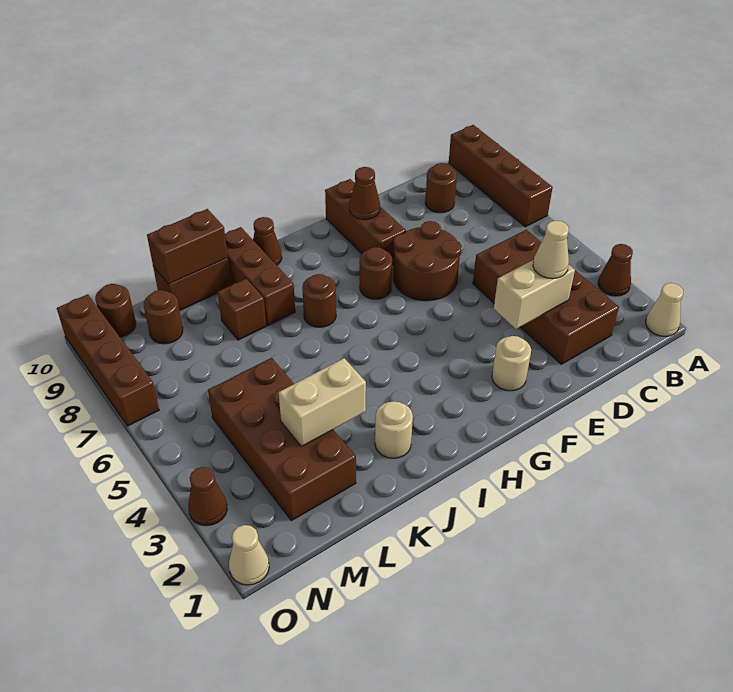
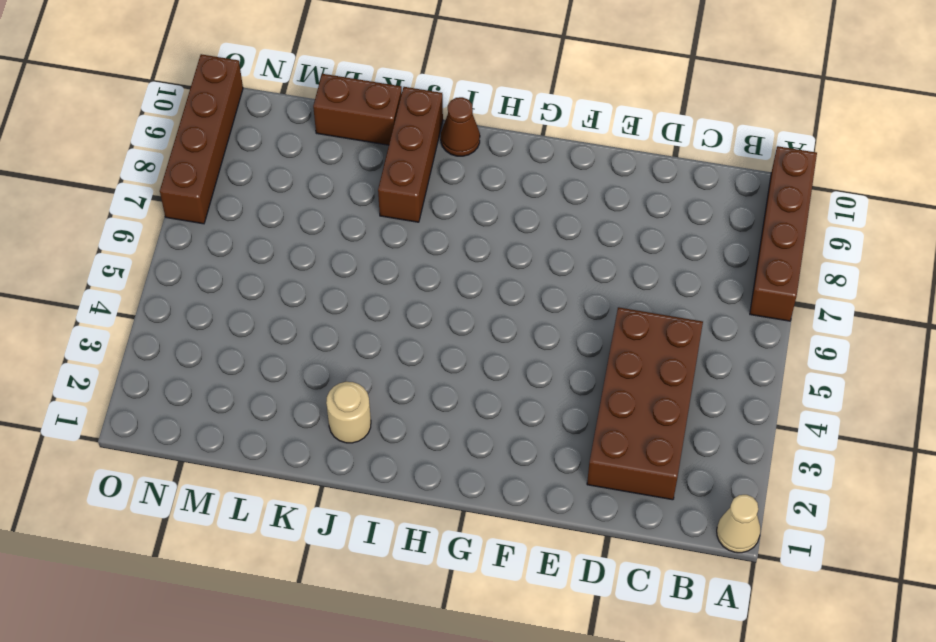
none -> brown 1x1 cone [598,244,633,296]
none -> brown 1x1 round brick [425,163,457,213]
none -> brown 2x2 round brick [393,221,462,301]

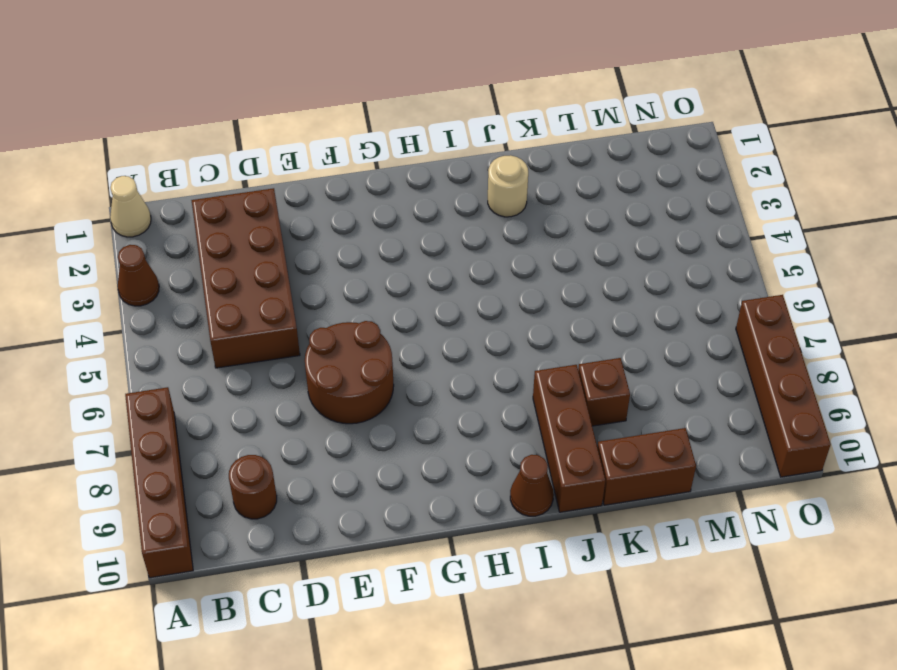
none -> tan 1x1 round brick [492,336,531,391]
none -> brown 1x3 brick [325,179,406,265]
none -> brown 1x1 round brick [360,247,392,299]

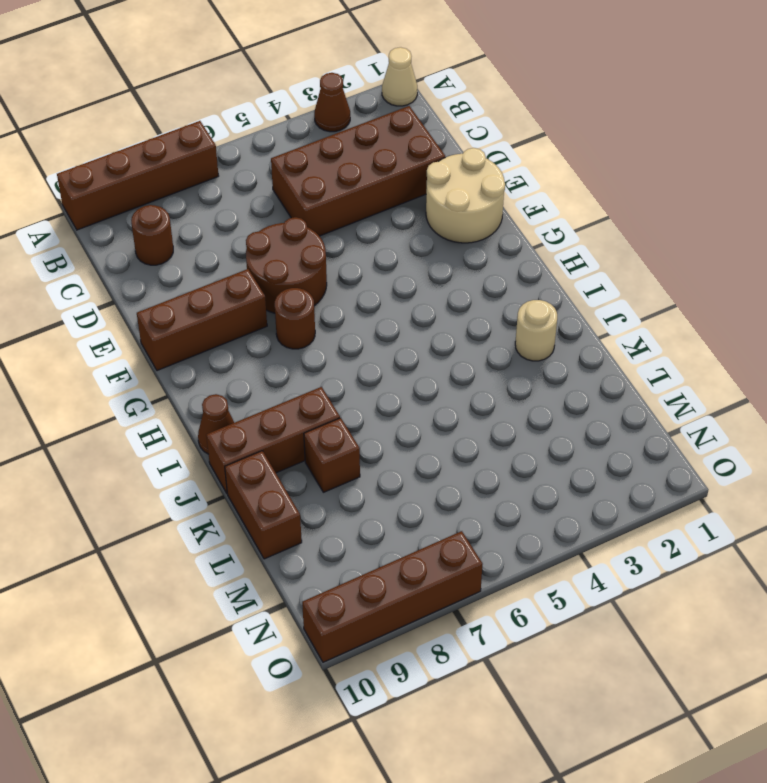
tan 2x2 round brick [426,148,505,243] -> tan 1x1 round brick [492,336,531,391]
none -> brown 1x1 round brick [302,274,336,327]
none -> brown 2x4 brick [208,358,356,521]
none -> brown 1x1 round brick [144,290,183,344]

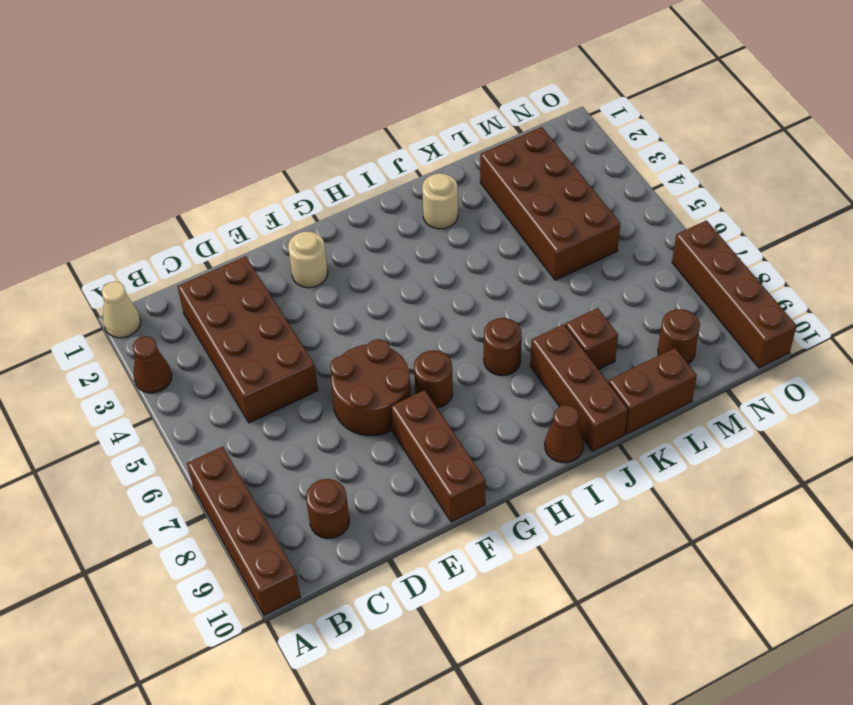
none -> brown 1x1 round brick [95,284,136,337]
none -> tan 1x1 cone [229,525,269,585]
none -> brown 1x1 cone [188,467,227,526]

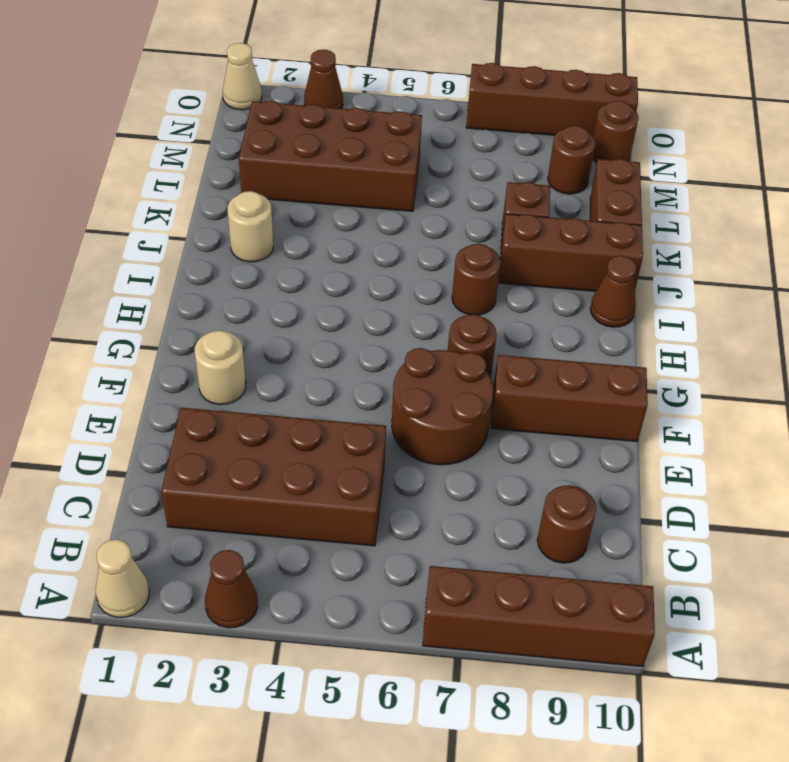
none -> tan 1x2 brick [494,260,575,329]
none -> brown 1x1 cone [349,167,380,220]
none -> tan 1x2 brick [279,358,366,447]

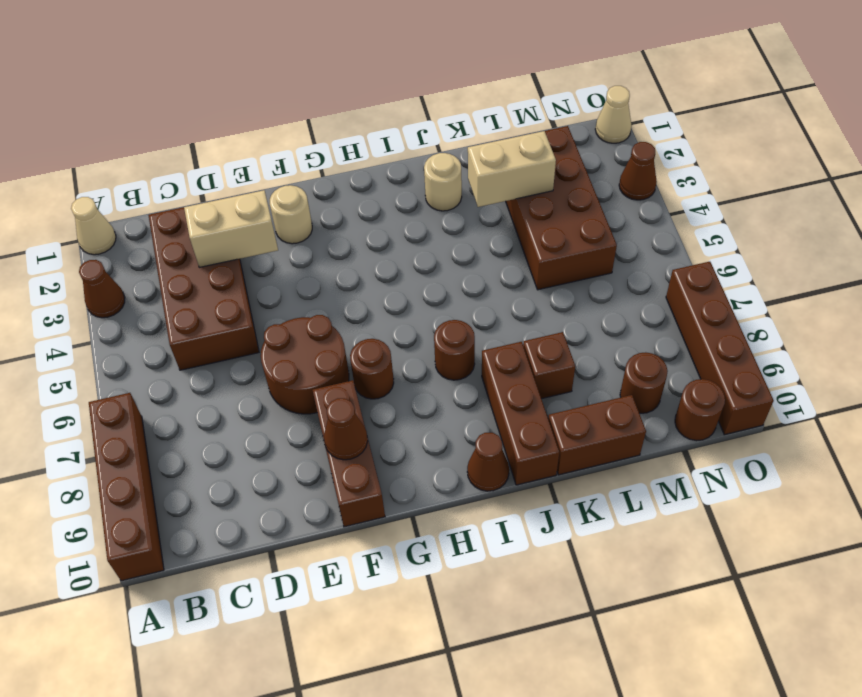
none -> brown 1x1 round brick [425,163,457,213]
none -> brown 1x2 brick [147,209,228,284]
none -> tan 1x1 cone [533,221,569,279]

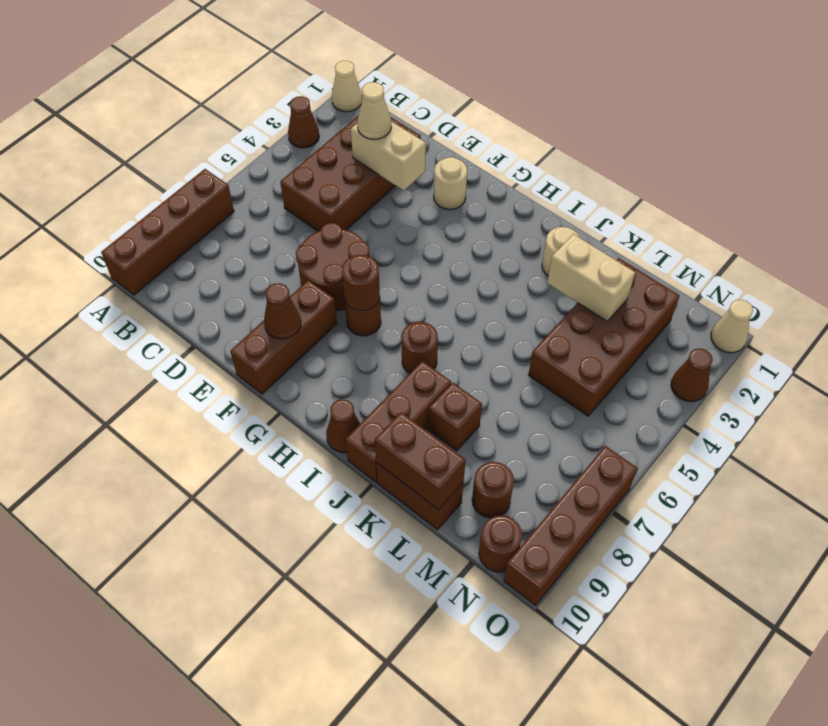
brown 1x1 round brick [342,255,380,311] -> brown 1x1 round brick moved to [425,163,457,213]

